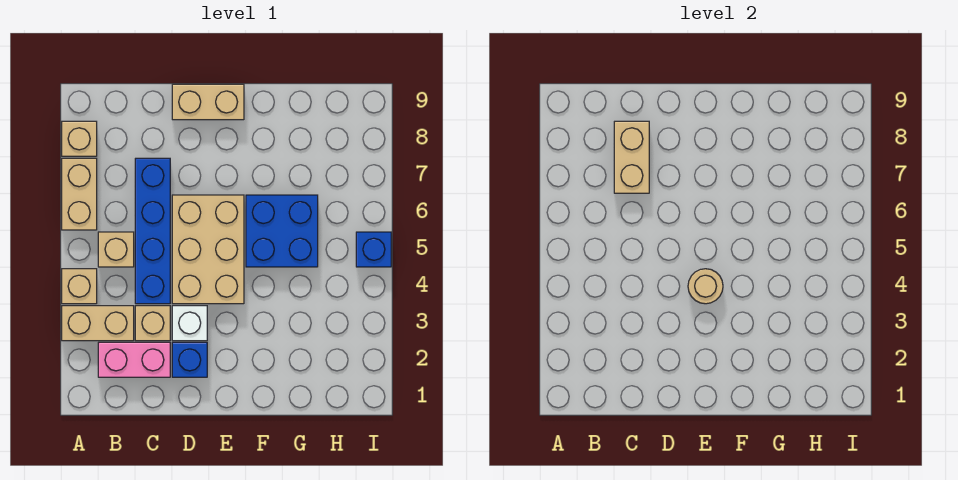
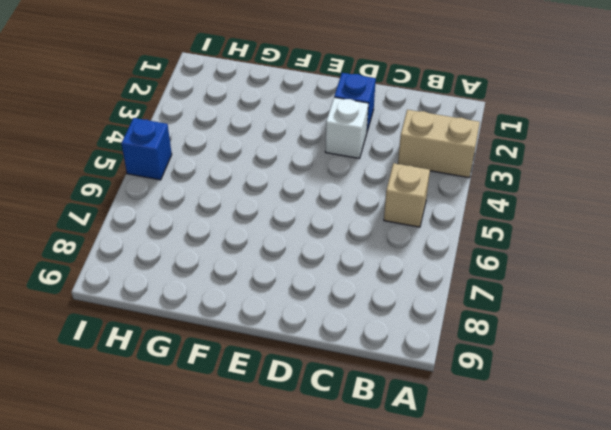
none -> tan 1x1 brick [62,269,97,304]
none -> tan 1x2 brick [62,158,97,230]
none -> tan 1x1 brick [62,121,97,156]

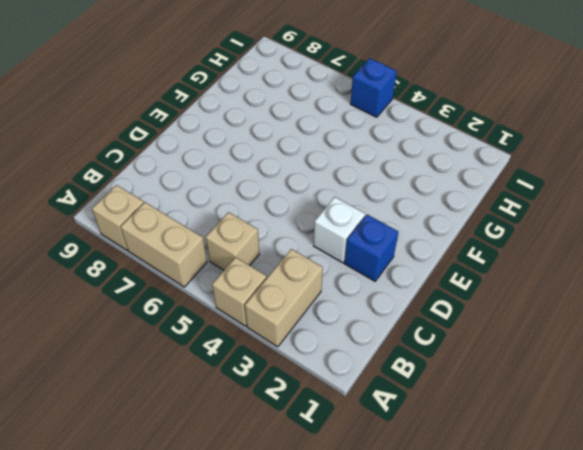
none -> pink 1x2 brick [98,342,170,377]
none -> tan 1x1 brick [135,306,170,341]
none -> blue 1x4 brick [135,158,170,304]

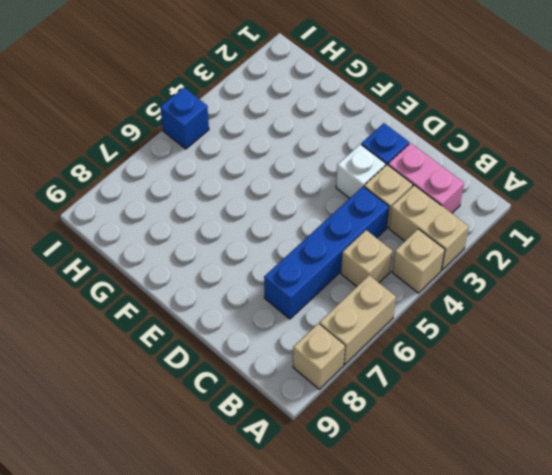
none -> tan 2x3 brick [172,195,244,304]
none -> tan 1x2 brick [172,84,244,120]
none -> blue 2x2 brick [246,195,318,267]

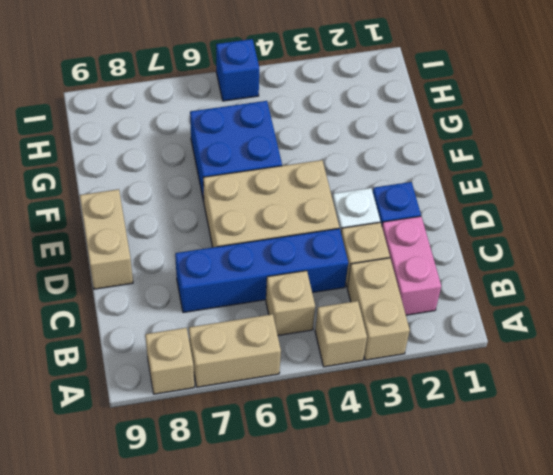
none -> tan 1x2 brick [614,121,649,193]
none -> tan 1x1 round brick [688,269,723,304]

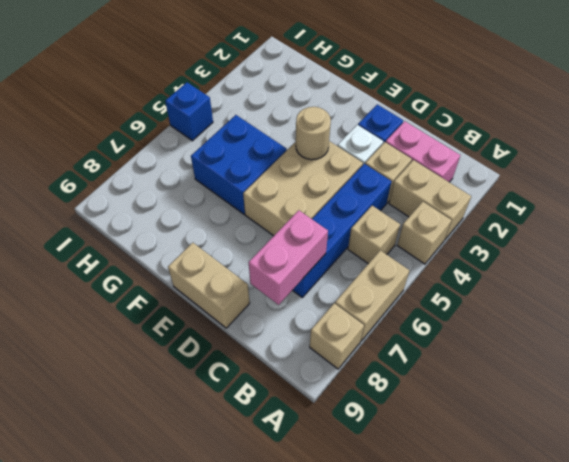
pink 1x2 brick [249,210,328,305] -> tan 1x2 brick [614,121,649,193]

